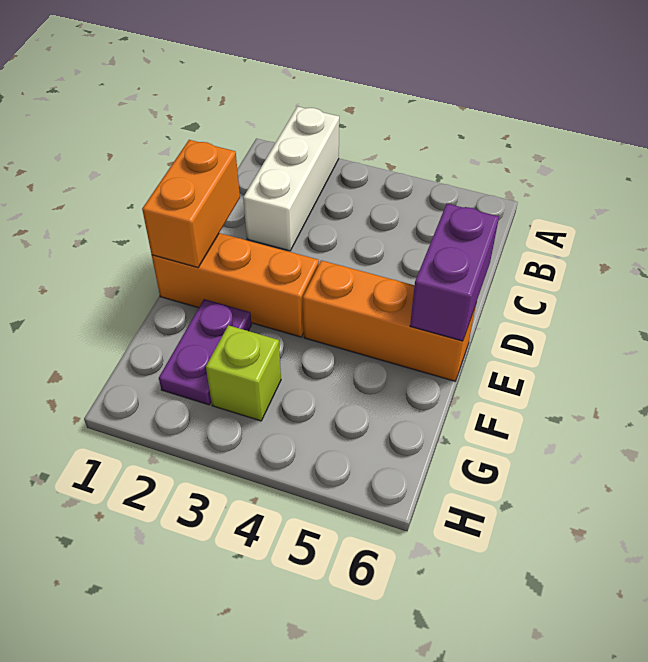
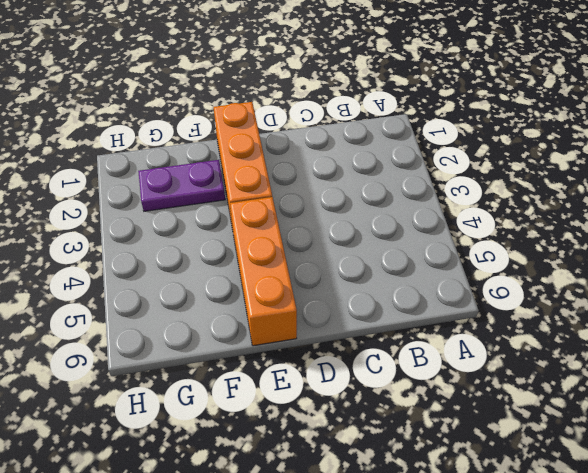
none -> white 1x3 brick [243,106,339,251]
none -> lime 1x1 brick [206,325,281,421]

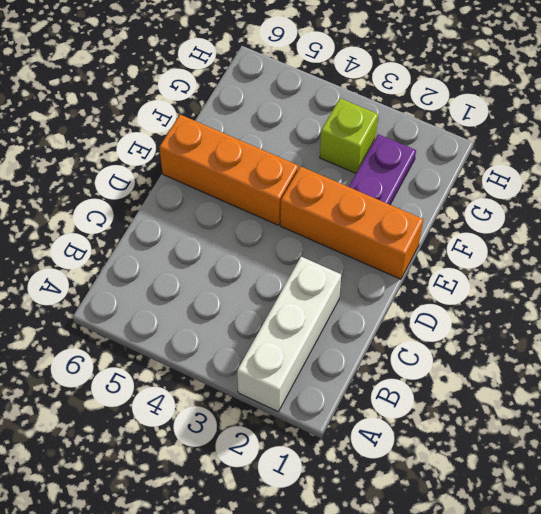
none -> orange 1x2 brick [142,140,240,268]
none -> purple 1x2 brick [410,204,499,341]

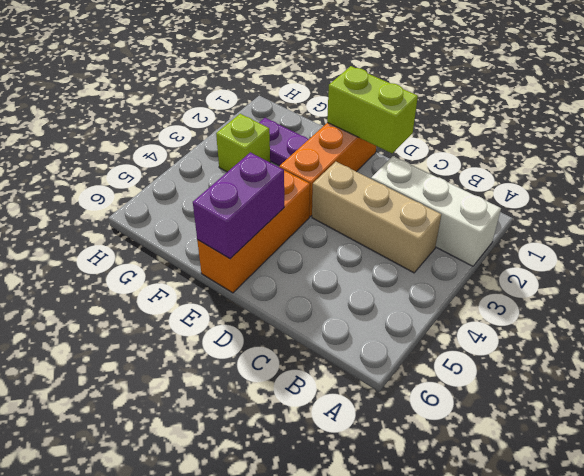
tan 1x3 brick [312,162,441,273] -> none
lime 1x2 brick [327,66,418,153] -> orange 1x2 brick [142,140,240,268]
purple 1x2 brick [193,152,284,259] -> purple 1x2 brick turned to [410,204,499,341]

